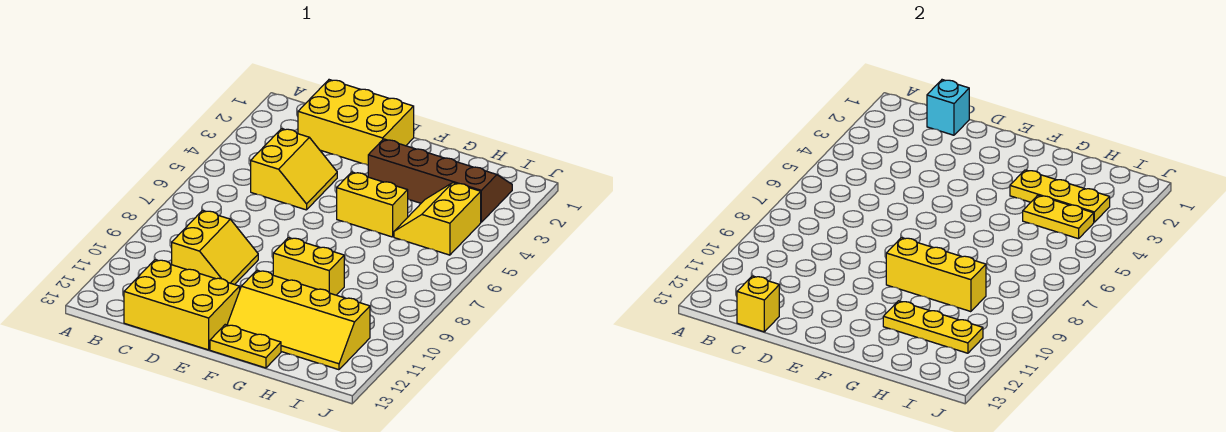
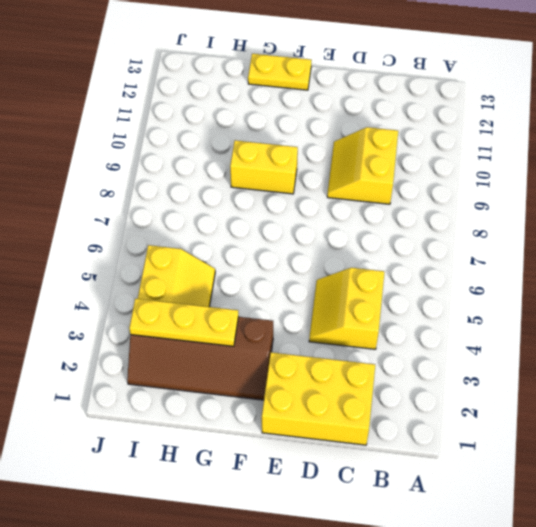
none -> yellow 2x3 brick [124,260,240,350]
none -> yellow 1x2 brick [337,172,408,237]
none -> yellow 2x4 slope [227,270,370,370]

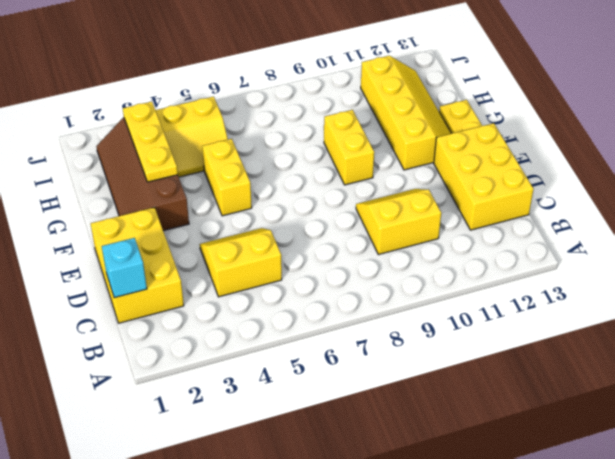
none -> yellow 1x1 brick [737,276,779,332]
none -> yellow 1x3 brick [886,238,986,312]
none -> yellow 1x3 plate [883,301,983,353]

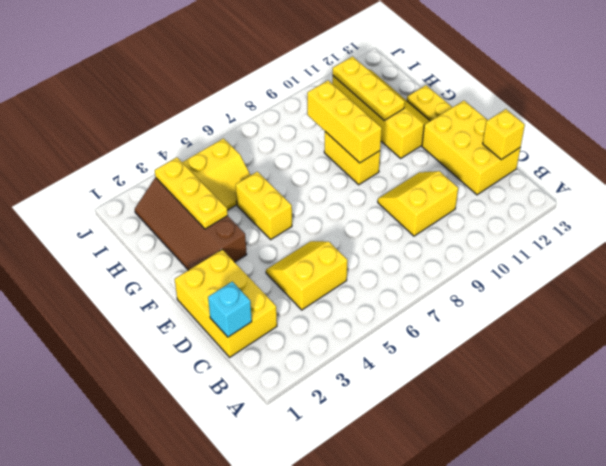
none -> yellow 1x2 plate [1023,195,1094,239]

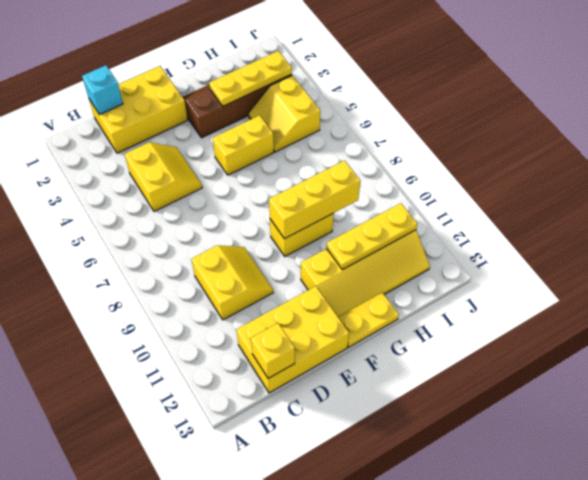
none -> yellow 1x2 plate [1023,195,1094,239]

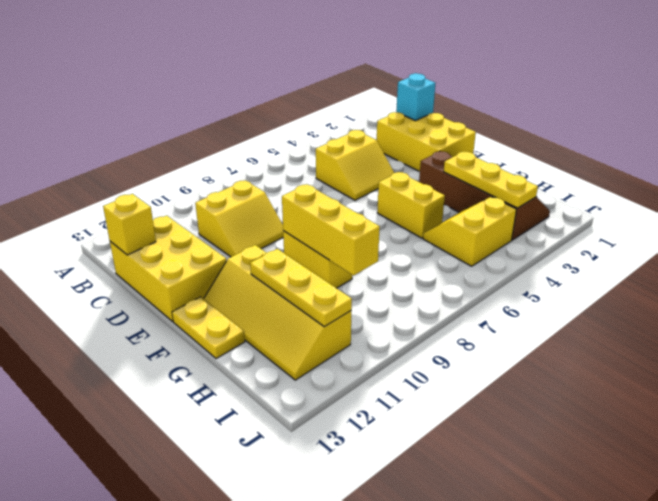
none -> yellow 1x2 plate [1023,195,1094,239]

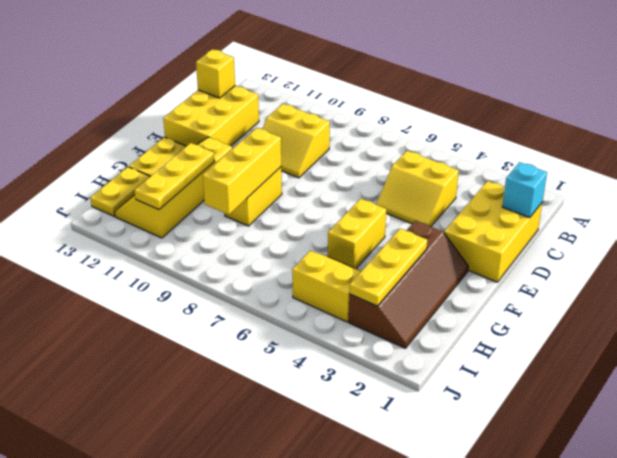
yellow 1x2 plate [91,167,150,216] -> yellow 1x2 plate moved to [1023,195,1094,239]

